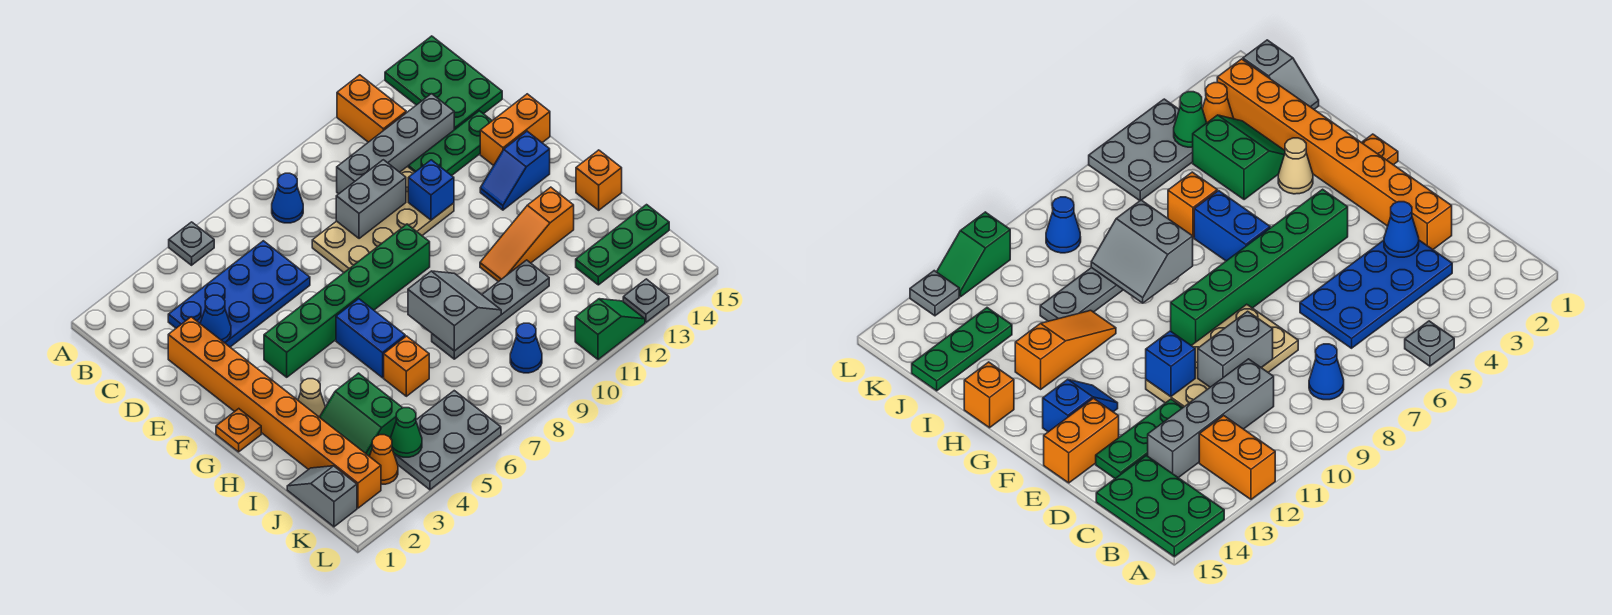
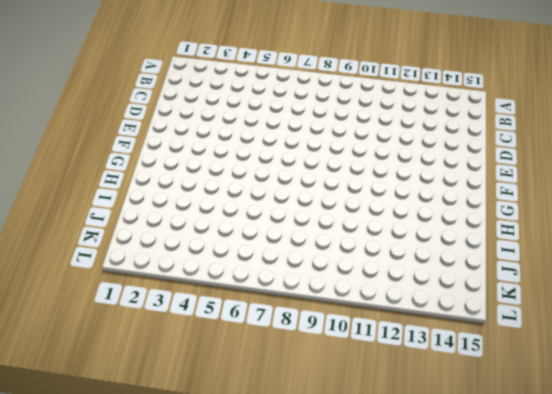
none -> grey 1x1 plate [169,222,214,265]
none -> orange 1x2 brick [337,75,406,142]
none -> green 2x3 plate [385,36,502,130]
none -> blue 1x1 cone [272,173,303,223]

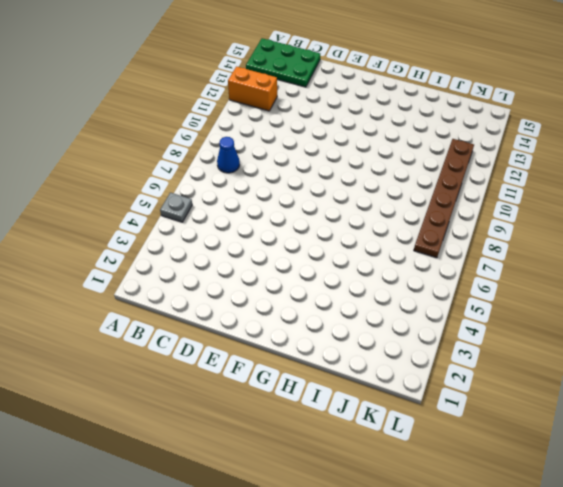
brown 1x6 plate [414,139,474,258] -> blue 1x1 cone [510,323,542,373]
none -> blue 2x4 plate [168,241,310,347]
none -> grey 1x4 brick [337,94,454,194]
none -> orange 1x8 brick [168,317,381,508]
none -> tan 2x4 plate [312,167,454,272]

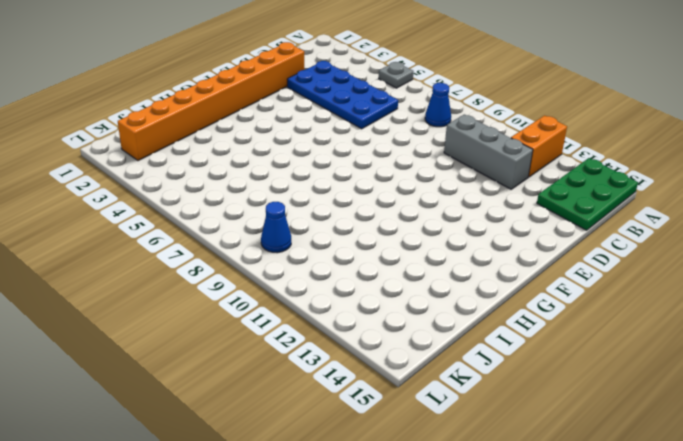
grey 1x3 brick [444,114,533,189] -> grey 1x4 brick [337,94,454,194]
none -> tan 2x4 plate [312,167,454,272]
none -> green 1x3 plate [408,111,492,176]
none -> orange 1x2 brick [480,94,550,166]
none -> green 1x6 brick [264,224,430,377]

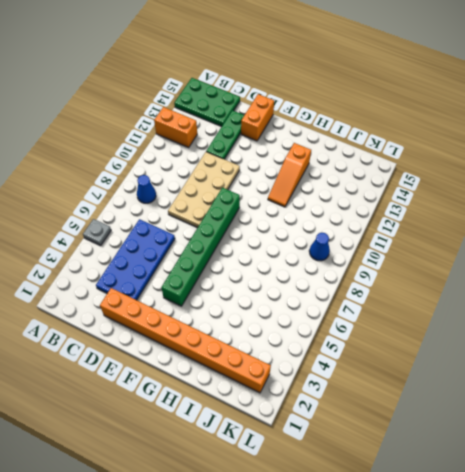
none -> grey 1x4 brick [337,94,454,194]
none -> blue 1x2 slope [480,131,550,210]
none -> orange 1x1 plate [216,409,261,452]
none -> blue 1x2 brick [336,299,405,378]

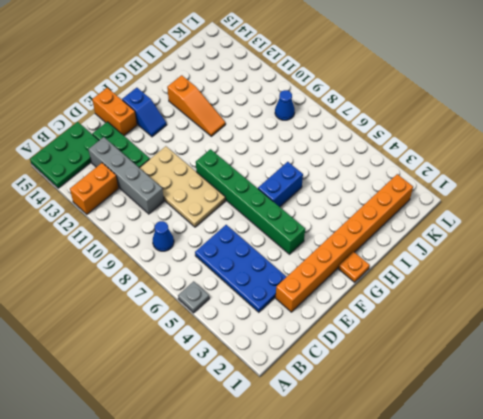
none -> tan 1x1 cone [298,379,325,417]
none -> orange 1x1 brick [576,150,622,210]
none -> green 2x2 slope [320,373,402,456]
none -> orange 1x1 brick [384,336,429,396]

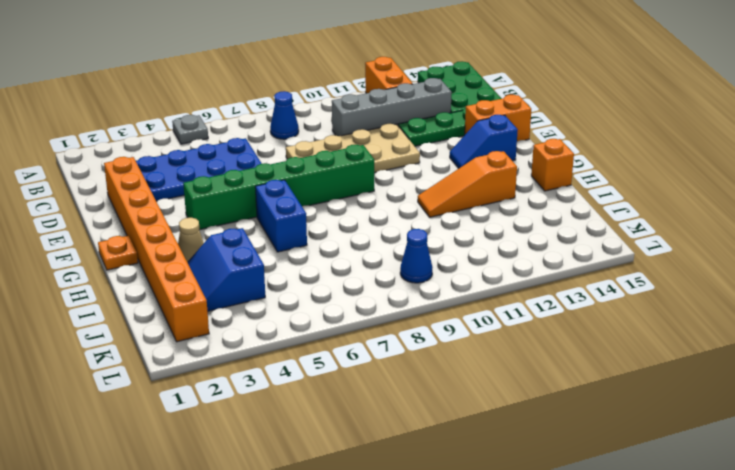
blue 2x2 slope [187,228,265,311] -> green 2x2 slope [320,373,402,456]
none -> orange 1x1 brick [384,336,429,396]
none -> grey 1x4 plate [432,260,549,359]
none -> grey 1x2 slope [287,466,357,527]
none -> green 1x3 plate [576,205,669,285]

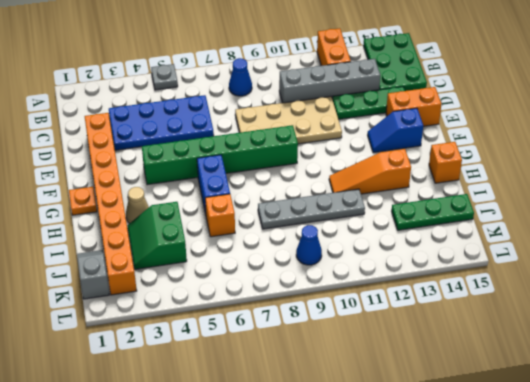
none -> orange 1x1 cone [369,435,398,484]
none -> grey 2x3 plate [394,391,501,490]
none -> green 1x2 slope [575,299,645,359]
none -> grey 1x1 plate [623,279,669,322]

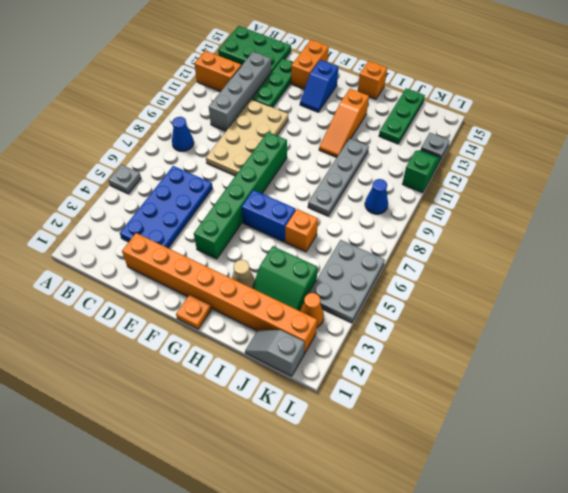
none -> blue 1x1 cone [200,295,231,343]
none -> grey 1x2 brick [336,160,406,239]
none -> blue 1x1 brick [408,160,454,220]
none -> grey 2x2 slope [408,271,501,351]

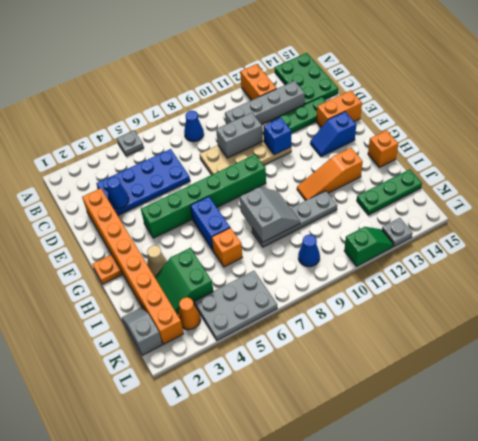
none -> green 1x1 cone [391,408,422,457]

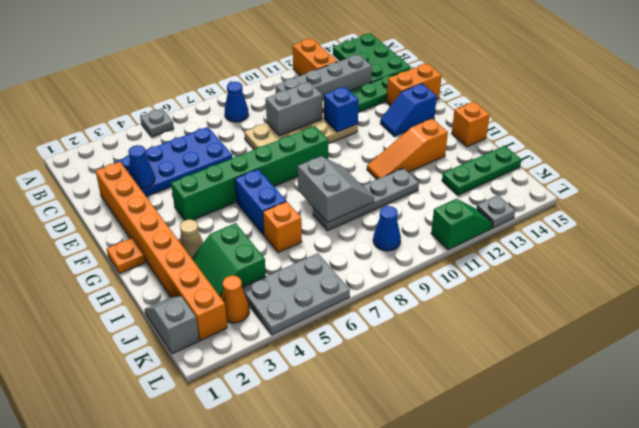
none -> green 1x1 cone [391,408,422,457]

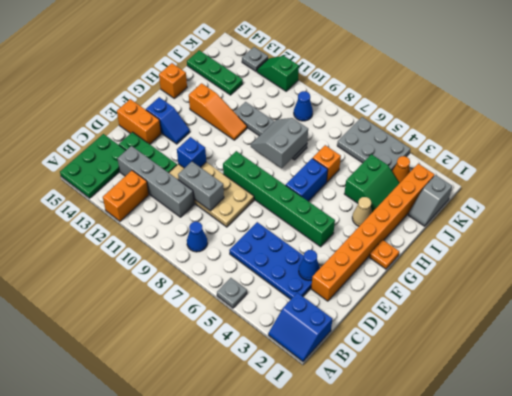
blue 2x2 slope [268,293,332,362] -> none
none -> green 1x1 cone [391,408,422,457]

